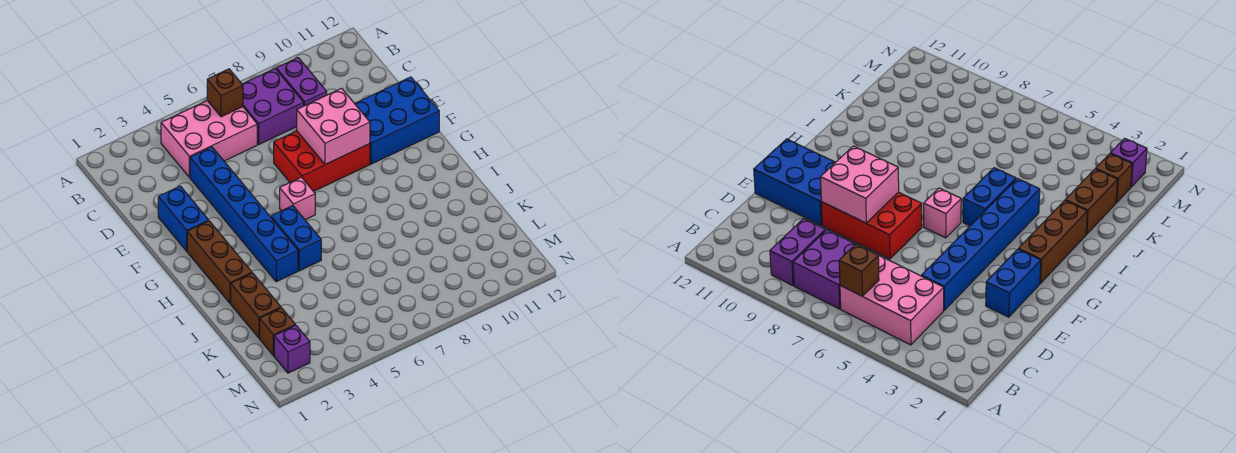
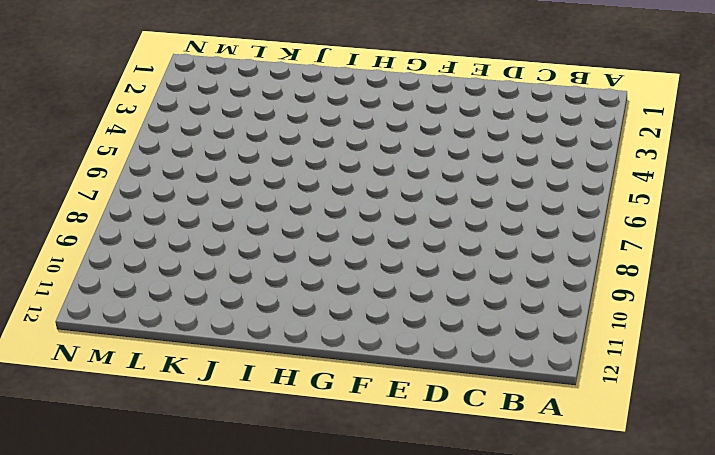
none -> pink 2x3 brick [161,101,257,177]
none -> purple 2x2 brick [242,69,304,144]
none -> purple 1x2 brick [276,58,327,106]

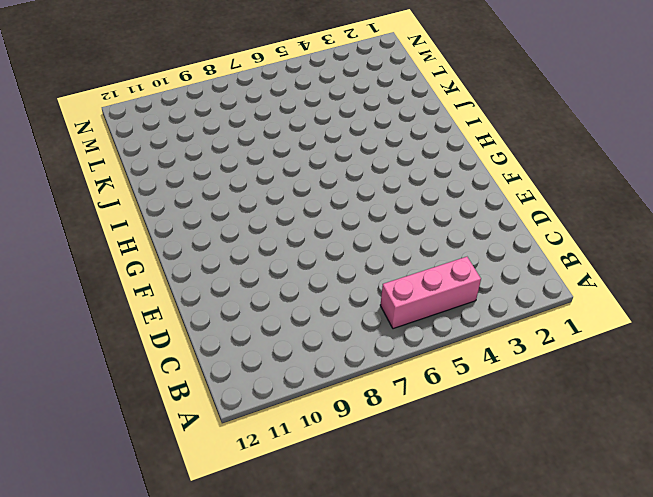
pink 1x3 brick [380,257,481,329] -> pink 2x3 brick [161,101,257,177]
none -> purple 2x2 brick [242,69,304,144]
none -> purple 1x2 brick [276,58,327,106]
none -> blue 1x6 brick [190,147,298,282]

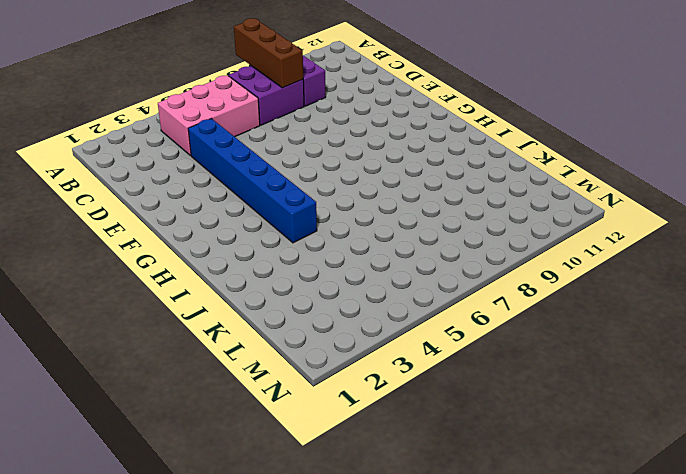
brown 1x3 brick [234,18,303,88] -> brown 1x3 brick moved to [187,221,252,304]
none -> blue 1x2 brick [158,186,209,251]
none -> red 2x3 brick [274,131,370,191]
none -> blue 2x3 brick [355,77,439,164]

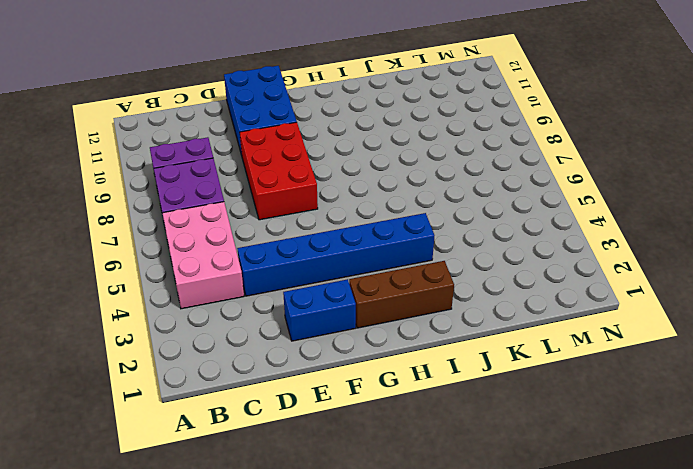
none -> pink 1x1 brick [280,177,315,220]
none -> blue 1x2 brick [271,206,321,271]
none -> brown 1x2 brick [231,273,281,338]

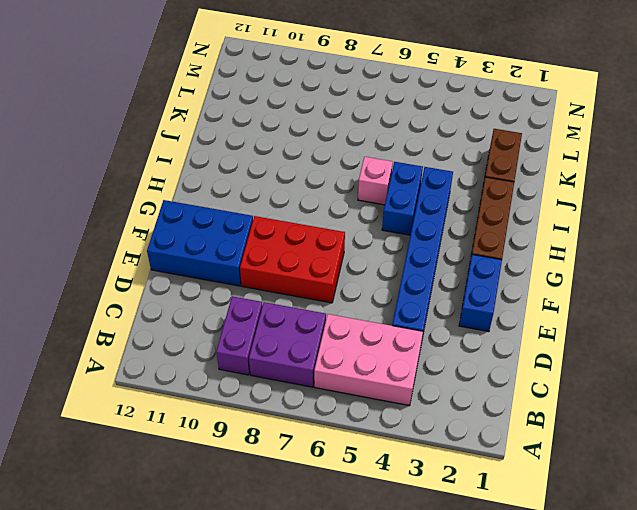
pink 1x1 brick [358,157,393,205] -> pink 1x1 brick moved to [280,177,315,220]
none -> brown 1x1 brick [260,308,295,356]
none -> purple 1x1 brick [274,325,310,373]
none -> brown 1x1 brick [207,69,243,117]

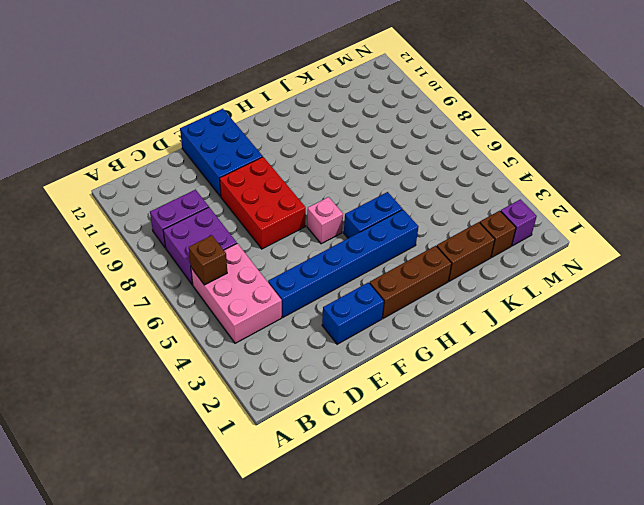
none -> pink 2x2 brick [297,88,370,164]

